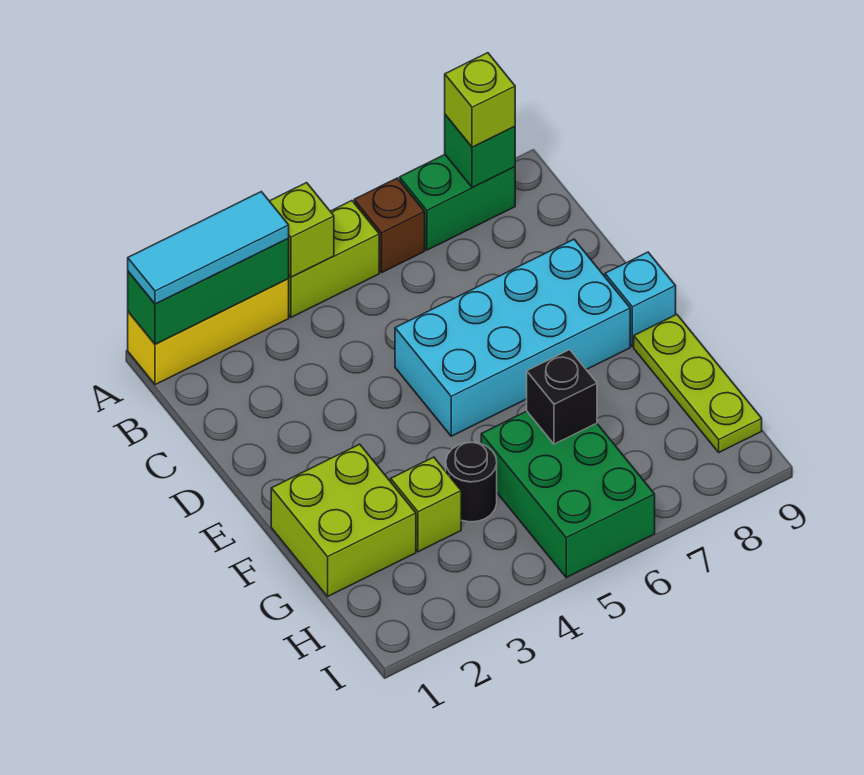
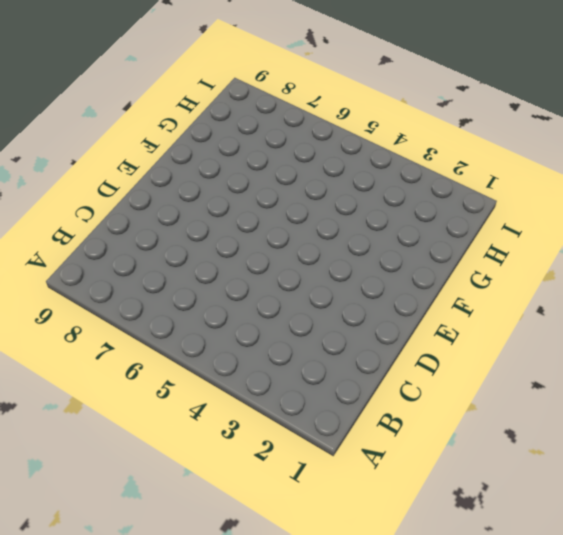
none -> yellow 1x3 brick [128,279,289,385]
none -> lime 1x2 brick [289,201,379,317]
none -> brown 1x1 brick [354,178,425,272]

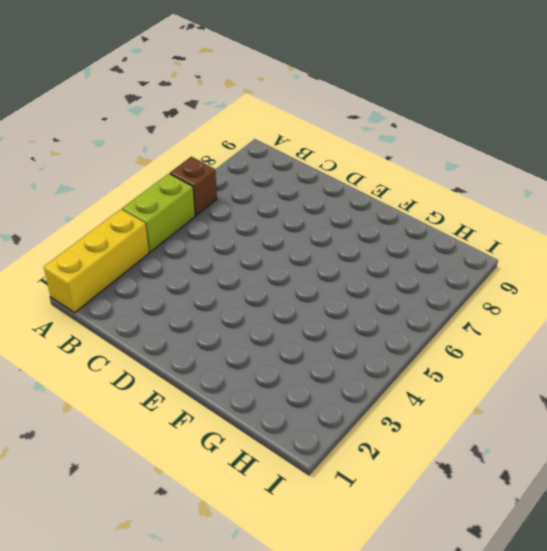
none -> green 1x2 brick [400,155,515,250]
none -> cyan 2x4 brick [395,239,630,436]
none -> cyan 1x1 brick [605,252,676,347]

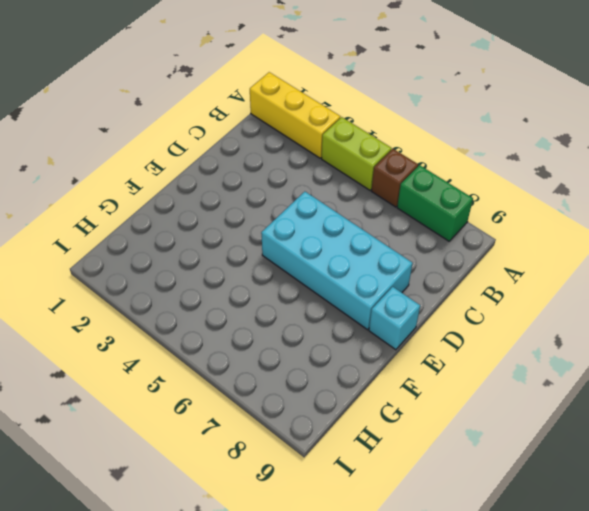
none -> lime 2x2 brick [271,444,416,596]
none -> lime 1x3 plate [634,314,762,452]
none -> lime 1x1 brick [391,457,461,552]

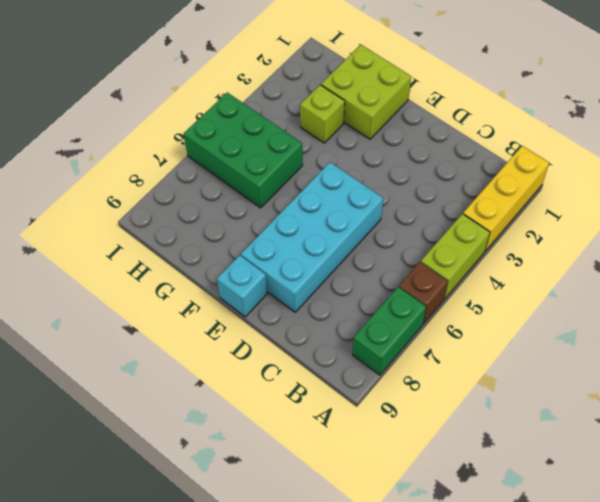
none -> lime 1x3 plate [634,314,762,452]
none -> black 1x1 round brick [446,442,497,522]
none -> green 1x3 brick [128,239,289,344]

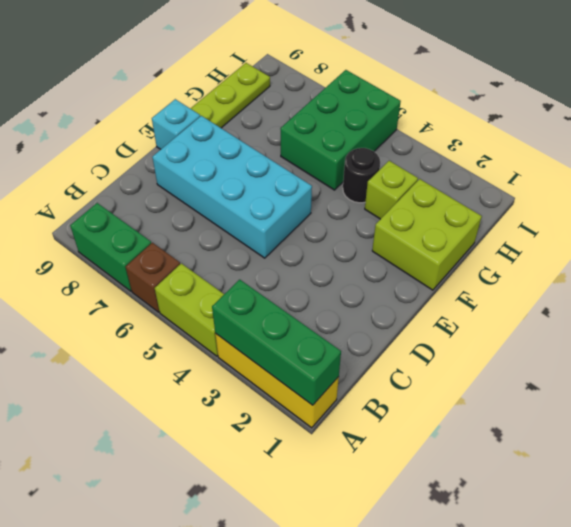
none -> lime 1x1 brick [270,183,334,277]
none -> green 1x1 brick [445,115,515,188]
none -> black 1x1 brick [527,350,597,444]

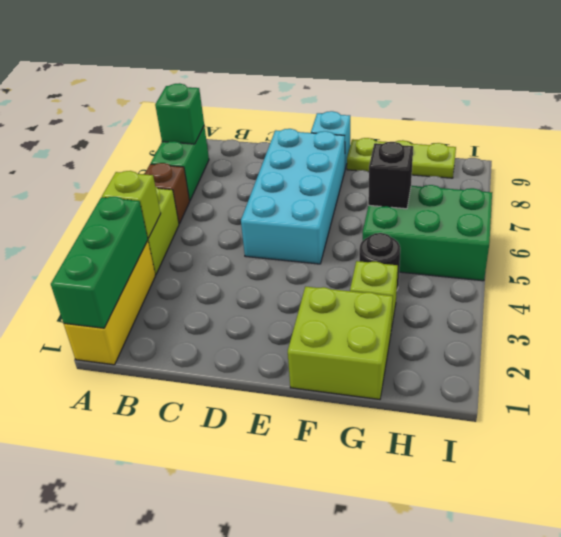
none -> cyan 1x3 tile [128,192,289,304]
none -> lime 1x1 brick [445,53,515,147]

